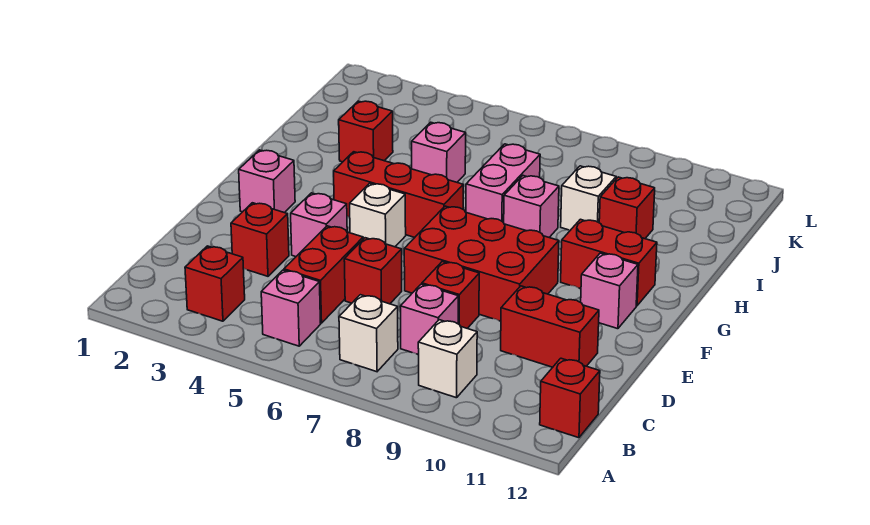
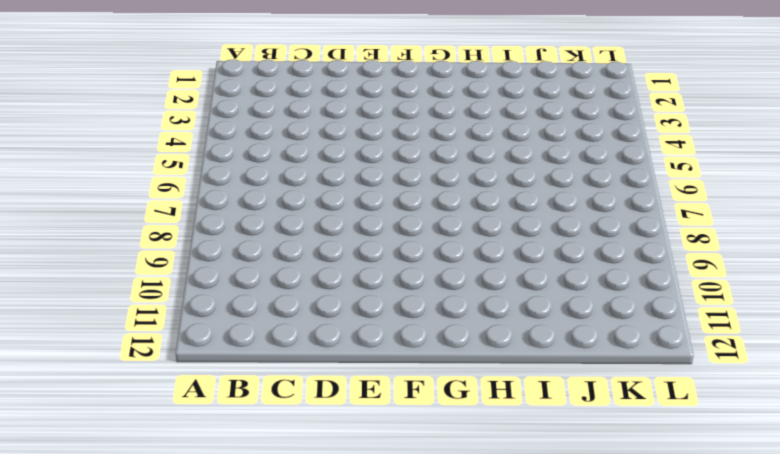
none -> red 1x1 brick [185,246,245,321]
none -> pink 1x1 brick [261,270,321,346]
none -> white 1x1 brick [339,295,398,372]

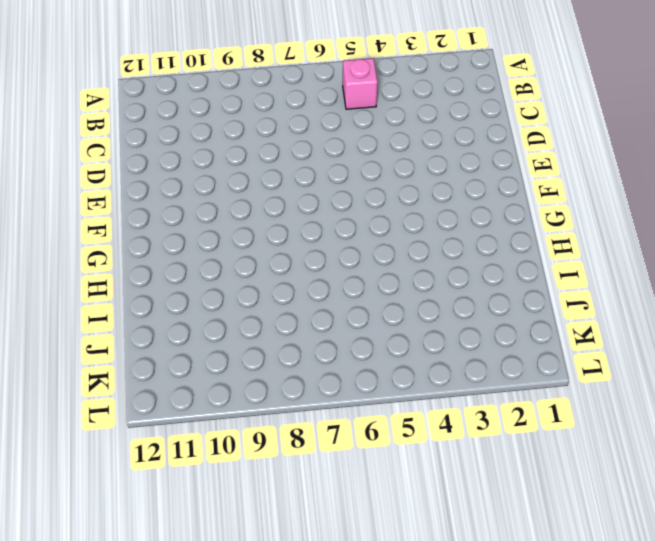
none -> red 1x1 brick [185,246,245,321]
none -> white 1x1 brick [339,295,398,372]
none -> white 1x1 brick [418,320,477,398]

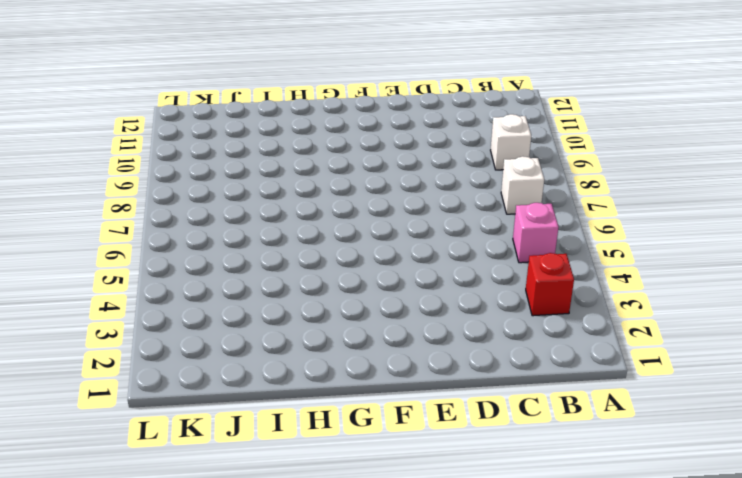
none -> red 1x1 brick [540,358,600,438]
none -> red 1x2 brick [284,226,363,323]
none -> pink 1x1 brick [400,284,458,355]

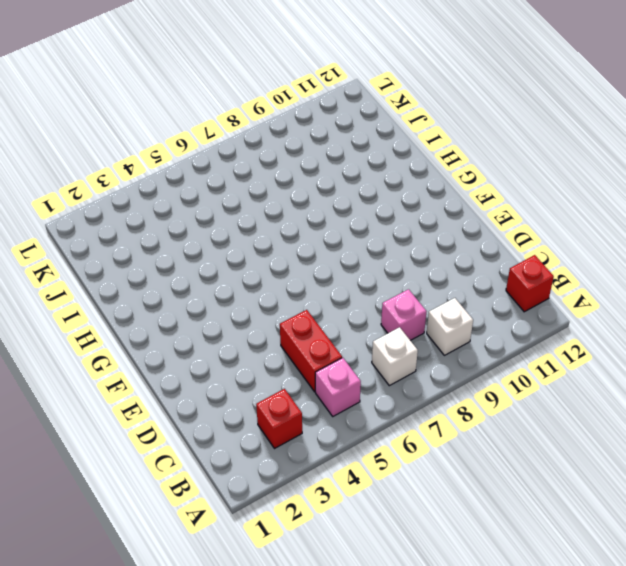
none -> red 1x1 brick [231,203,289,276]
none -> red 1x1 brick [344,238,402,304]
none -> red 1x1 brick [422,262,479,328]

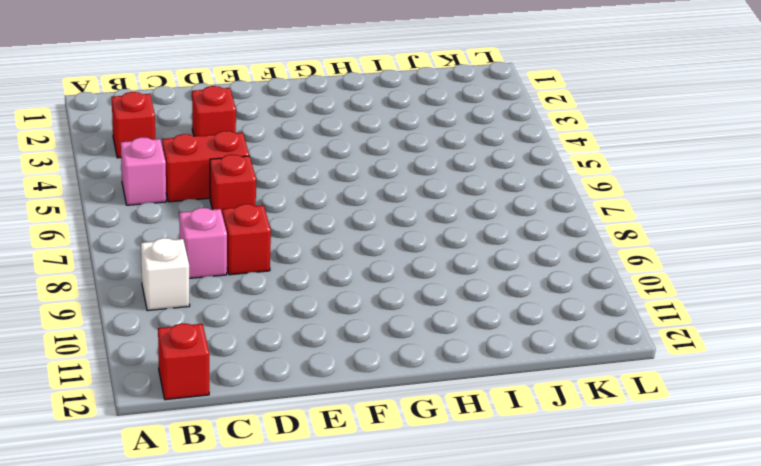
none -> white 1x1 brick [339,295,398,372]
none -> red 1x2 brick [501,286,599,367]
none -> pink 1x1 brick [291,193,347,257]

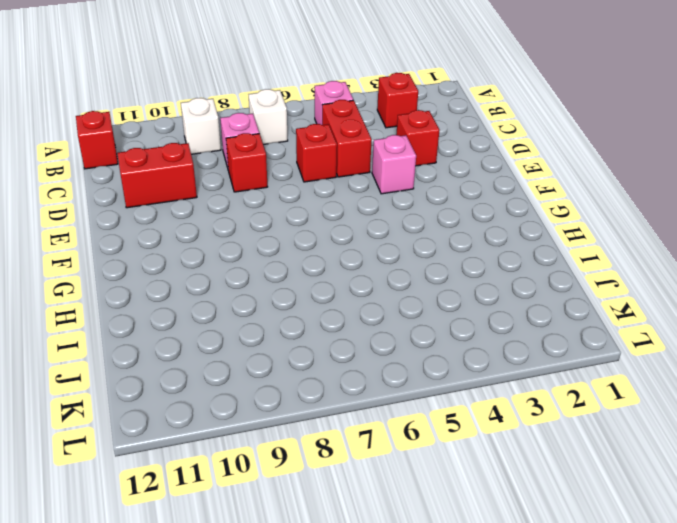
none -> red 2x3 brick [404,206,559,321]
none -> pink 1x1 brick [239,150,295,213]
none -> white 1x1 brick [350,183,406,247]

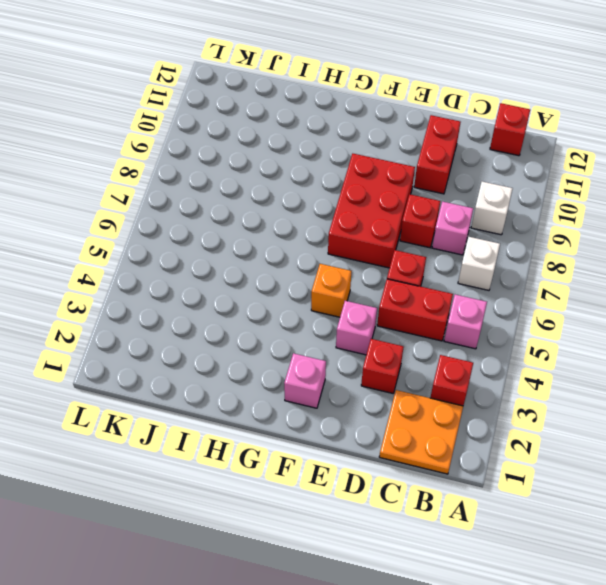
orange 2x2 plate [379,390,463,474] -> none
orange 1x1 brick [311,264,351,317] -> white 1x1 brick [350,183,406,247]
none -> pink 1x1 brick [581,253,638,329]
none -> red 1x3 brick [334,152,463,237]
none -> red 1x2 brick [561,219,657,306]

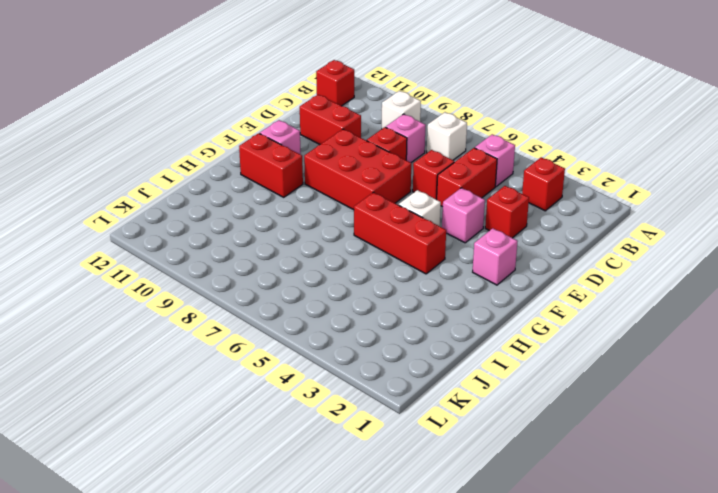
none -> pink 1x2 brick [466,144,540,223]
none -> pink 1x1 brick [504,176,559,237]
none -> red 1x1 brick [339,101,393,162]

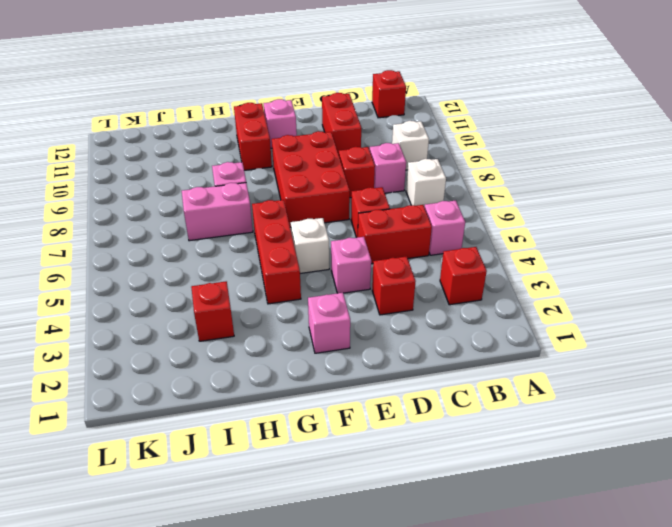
none -> pink 1x1 brick [412,122,466,182]
none -> white 1x1 brick [561,166,616,230]
none -> red 1x1 brick [599,177,655,239]

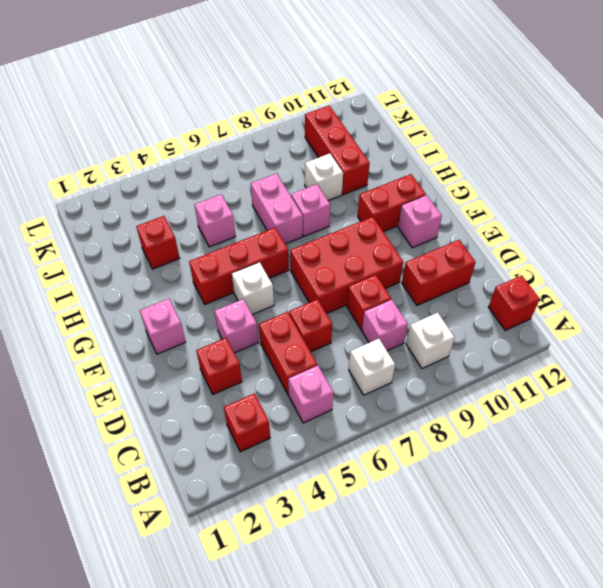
red 1x3 brick [305,105,370,195] -> red 1x1 brick [599,177,655,239]

